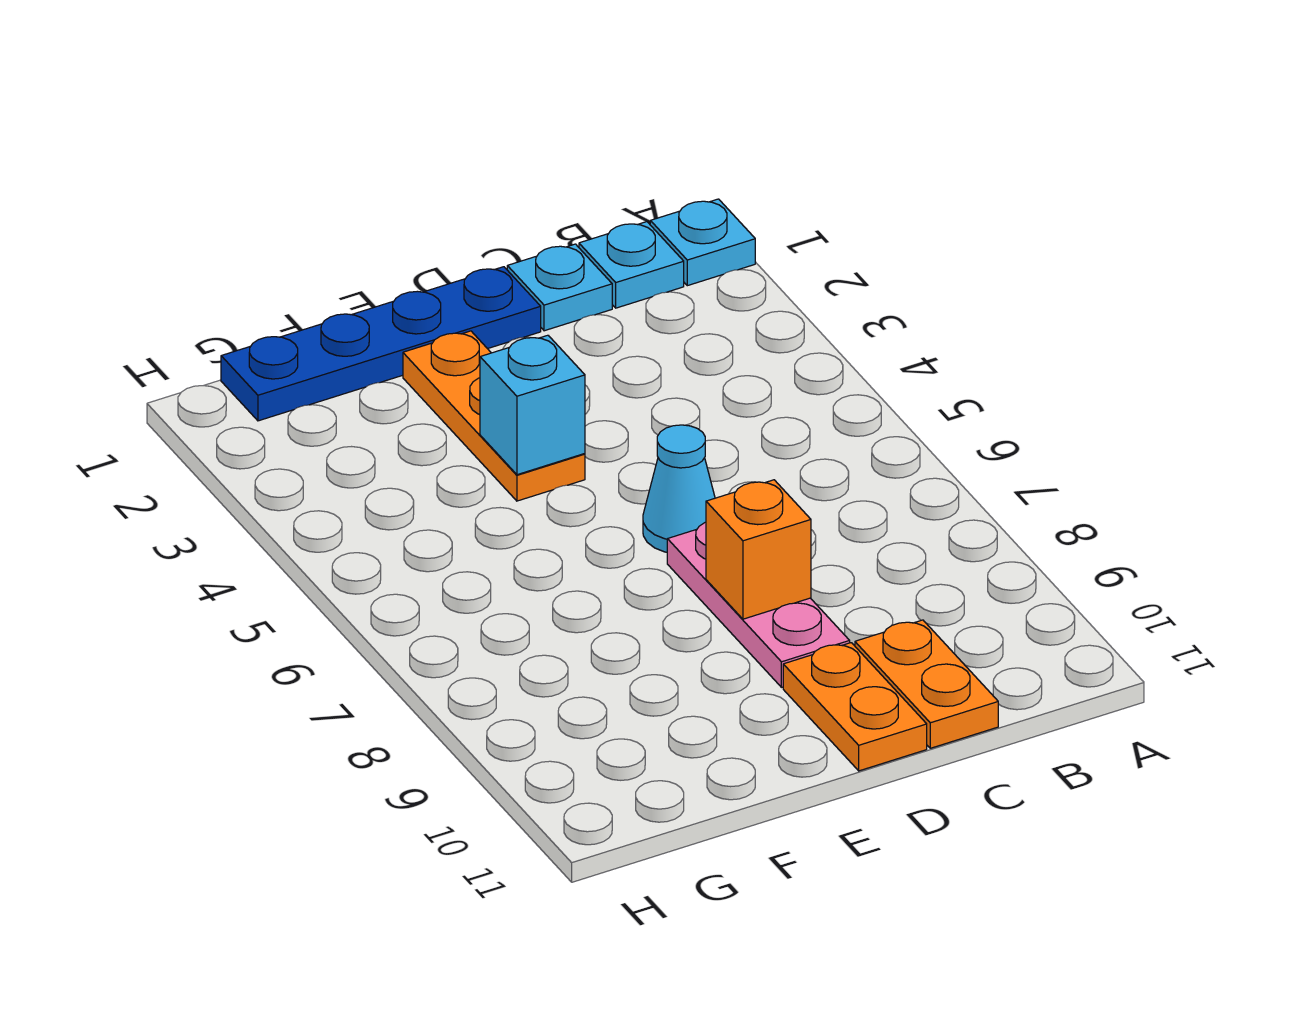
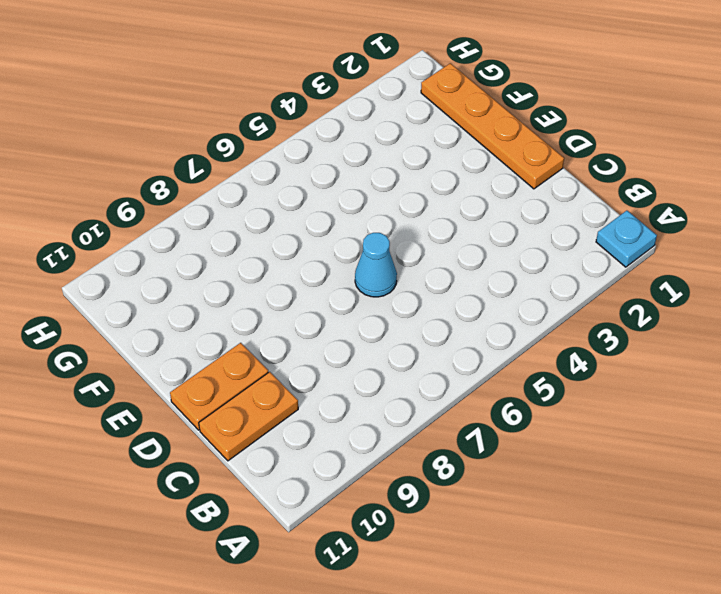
orange 1x4 plate [421,63,564,189] -> blue 1x4 plate [221,267,541,421]
none -> cyan 1x1 plate [579,222,684,308]
none -> cyan 1x1 plate [507,244,612,331]

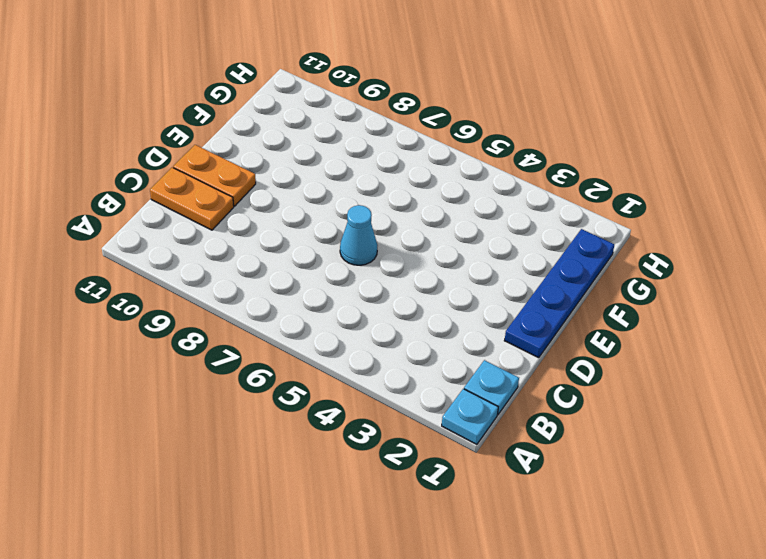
none -> cyan 1x1 plate [507,244,612,331]
none -> pink 1x3 plate [667,522,850,687]

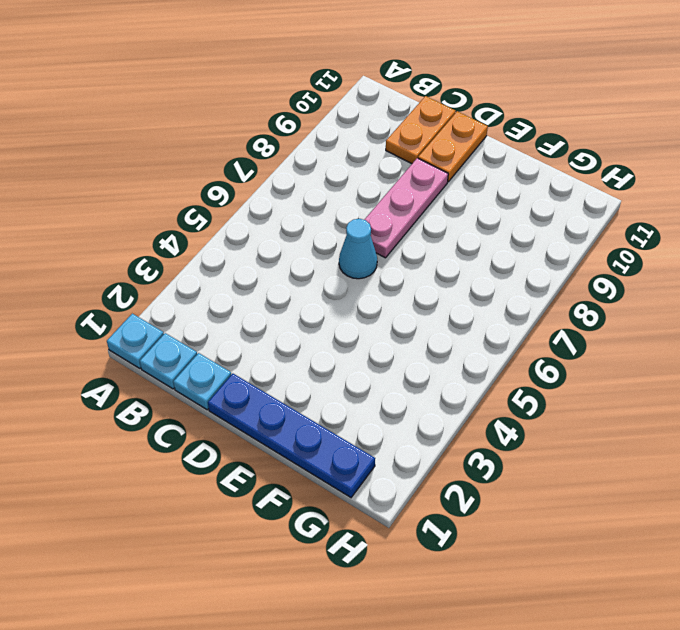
none -> orange 1x3 plate [403,331,585,501]
none -> orange 1x1 brick [706,480,811,619]

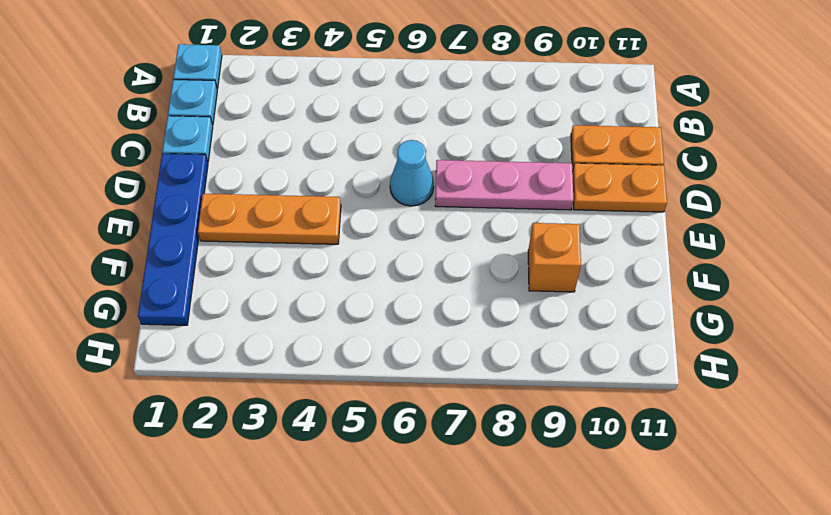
orange 1x1 brick [528,223,581,292] -> orange 1x1 brick moved to [706,480,811,619]
none -> cyan 1x1 brick [480,335,585,475]

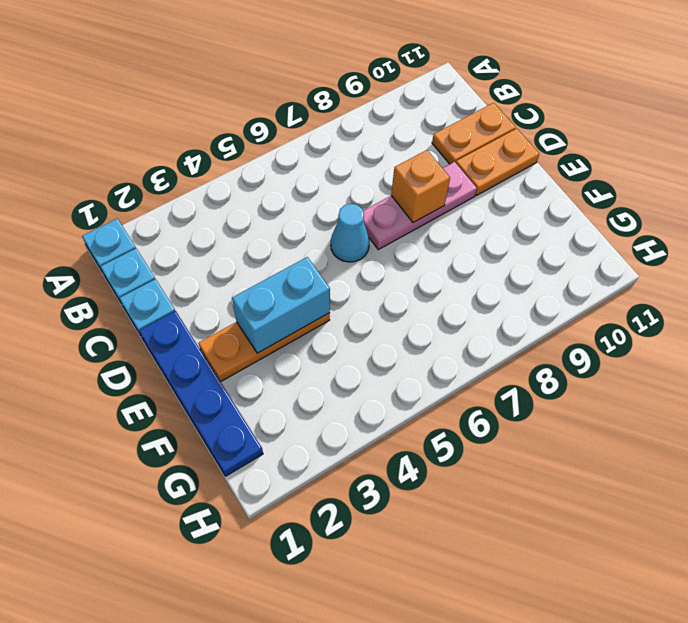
cyan 1x2 brick [232,257,330,353] -> cyan 1x1 brick [480,335,585,475]

